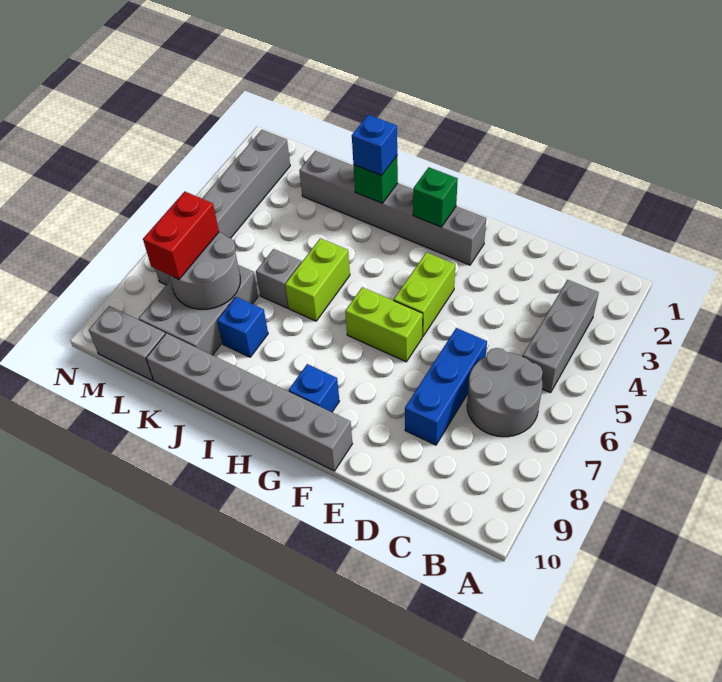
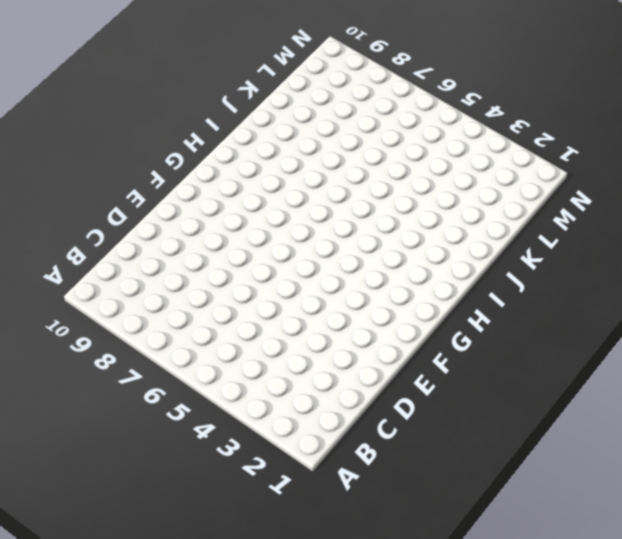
none -> grey 1x3 brick [523,280,599,393]
none -> grey 2x2 round brick [467,348,543,437]
none -> blue 1x3 brick [405,328,487,445]

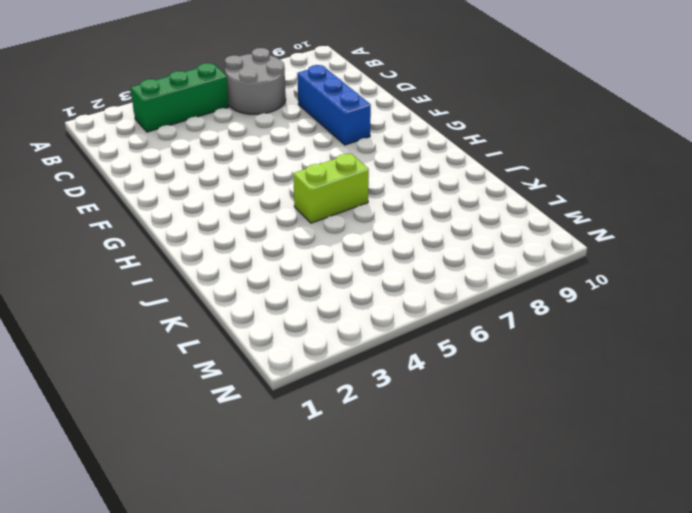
green 1x3 brick [131,63,229,132] -> grey 1x3 brick [523,280,599,393]
blue 1x3 brick [297,65,371,145] -> blue 1x3 brick turned to [405,328,487,445]
none -> grey 1x6 brick [299,151,486,265]
none -> lime 1x2 brick [394,252,455,336]
none -> lime 1x2 brick [345,287,423,362]

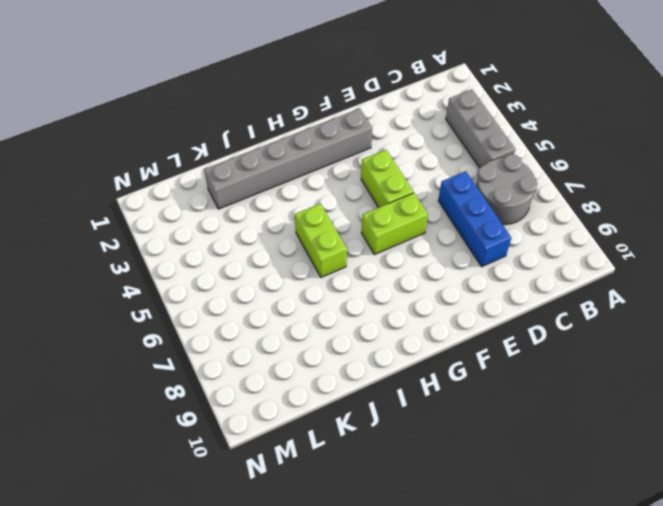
none -> grey 1x6 brick [146,333,352,471]
none -> blue 1x1 brick [289,364,339,412]
none -> grey 1x1 brick [256,249,301,308]

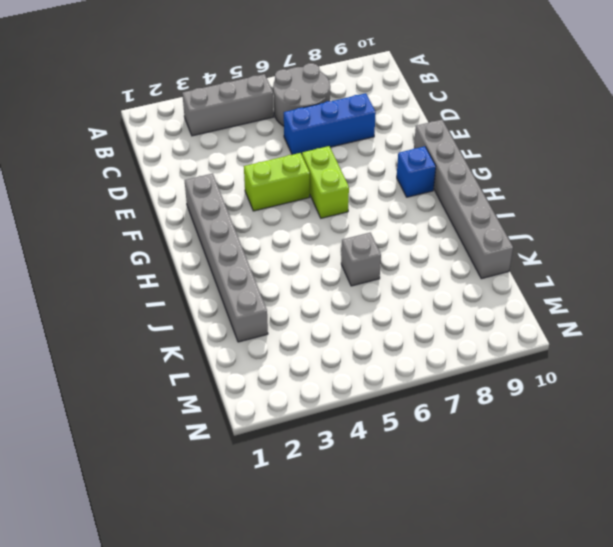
none -> lime 1x2 brick [285,238,350,321]
none -> blue 1x1 brick [217,297,268,357]
none -> grey 2x3 brick [139,265,258,355]

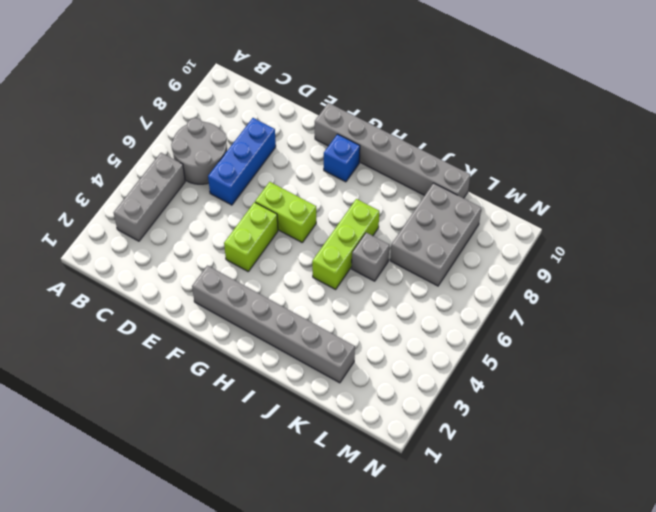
lime 1x3 brick [312,199,379,289] -> lime 1x2 brick [285,238,350,321]
none -> blue 1x1 brick [217,297,268,357]
none -> grey 1x2 brick [89,306,165,381]
none -> grey 1x6 brick [156,130,290,285]

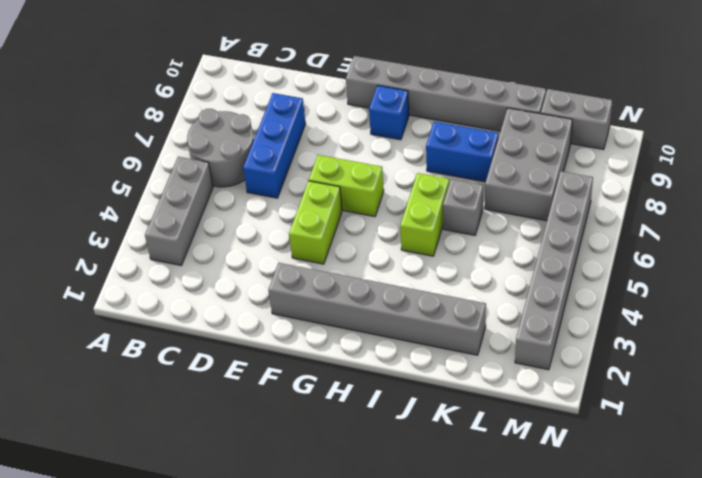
blue 1x2 brick [426,122,498,182] -> blue 1x1 brick [217,297,268,357]
none -> green 1x1 brick [413,167,458,227]
none -> green 1x1 brick [353,156,398,203]
none -> grey 2x2 round brick [169,232,240,309]

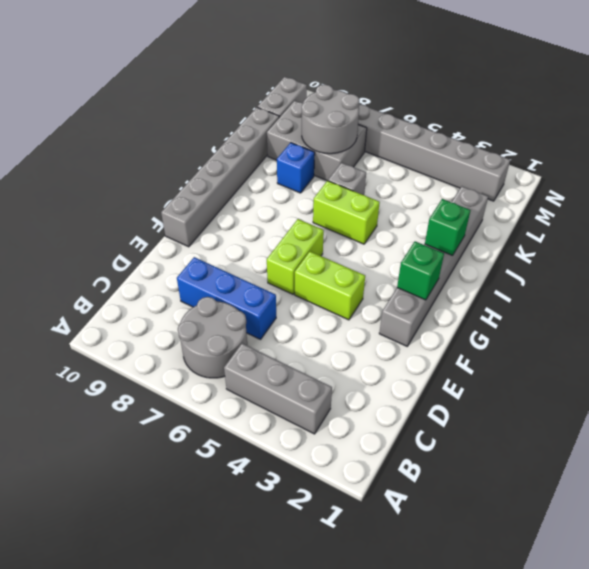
none -> blue 1x1 brick [289,364,339,412]
none -> blue 1x1 brick [352,115,397,176]
none -> red 1x2 brick [143,192,219,279]

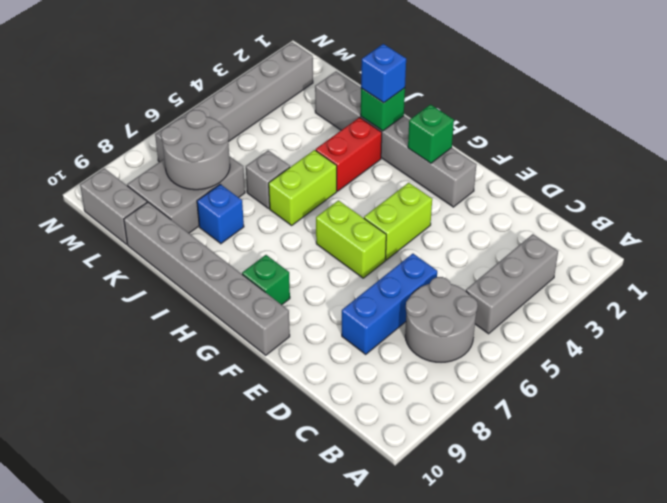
green 1x1 brick [242,255,290,305] -> blue 1x1 brick [289,364,339,412]
red 1x2 brick [316,117,382,191] -> red 1x2 brick moved to [143,192,219,279]

